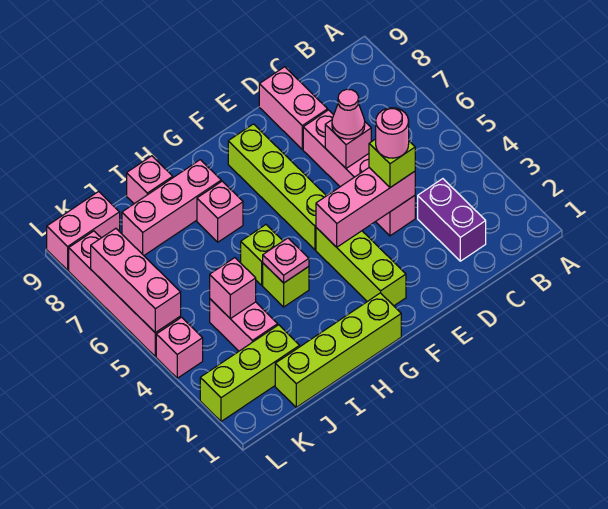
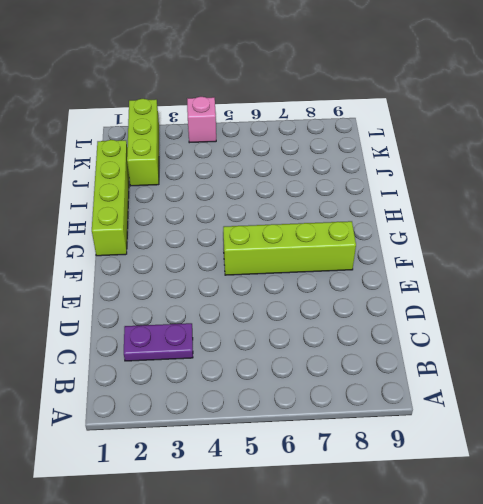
purple 1x2 plate [124,323,193,361] -> purple 1x2 brick [418,179,486,261]
none -> pink 1x4 brick [303,110,415,236]
none -> pink 1x2 brick [259,67,328,149]
none -> lime 1x3 brick [316,228,406,306]

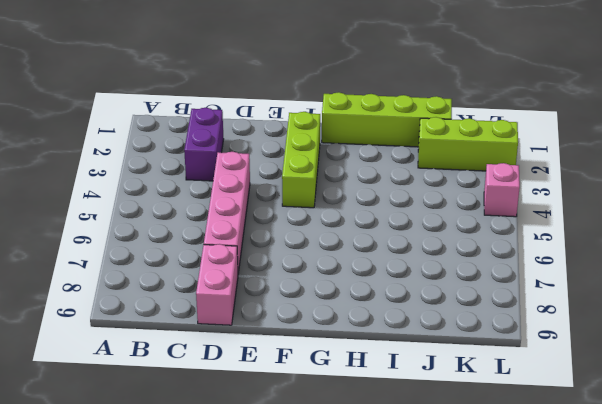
none -> lime 1x4 brick [228,124,326,250]
none -> lime 1x1 brick [263,263,309,307]
none -> lime 1x1 brick [241,225,283,285]

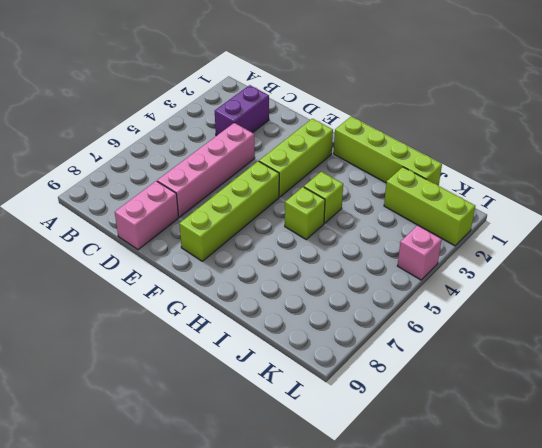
none -> pink 1x1 brick [197,181,243,242]
none -> pink 1x3 brick [122,160,221,255]
none -> pink 1x1 brick [127,156,173,204]

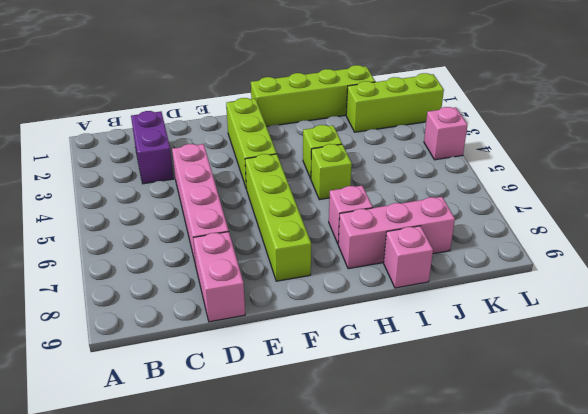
none -> pink 1x2 brick [210,299,278,351]
none -> pink 1x2 brick [47,192,120,270]
none -> pink 1x4 brick [69,231,181,357]

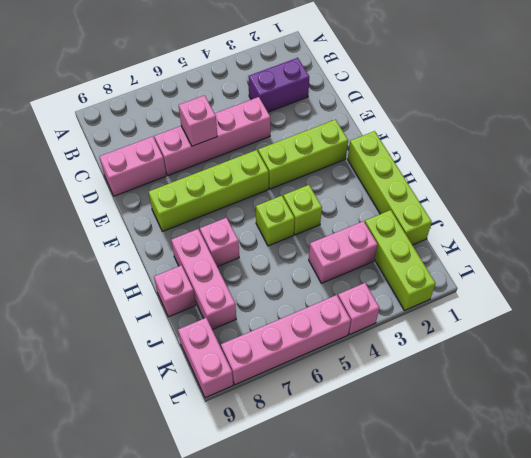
none -> pink 1x3 brick [316,168,415,247]
none -> pink 1x1 plate [263,238,309,283]
none -> pink 1x1 brick [210,258,256,319]

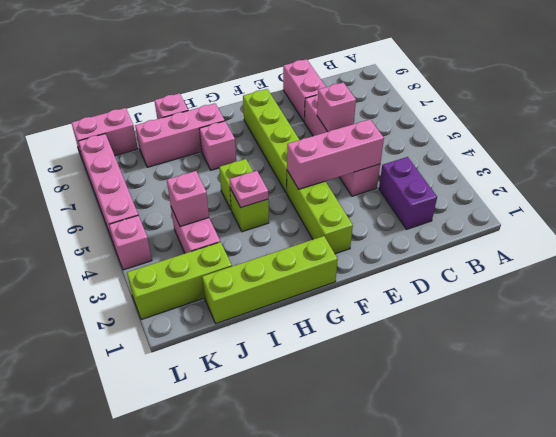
none -> pink 1x3 brick [91,228,181,333]
none -> lime 1x1 brick [369,139,415,188]
none -> pink 1x1 cone [332,89,365,139]

